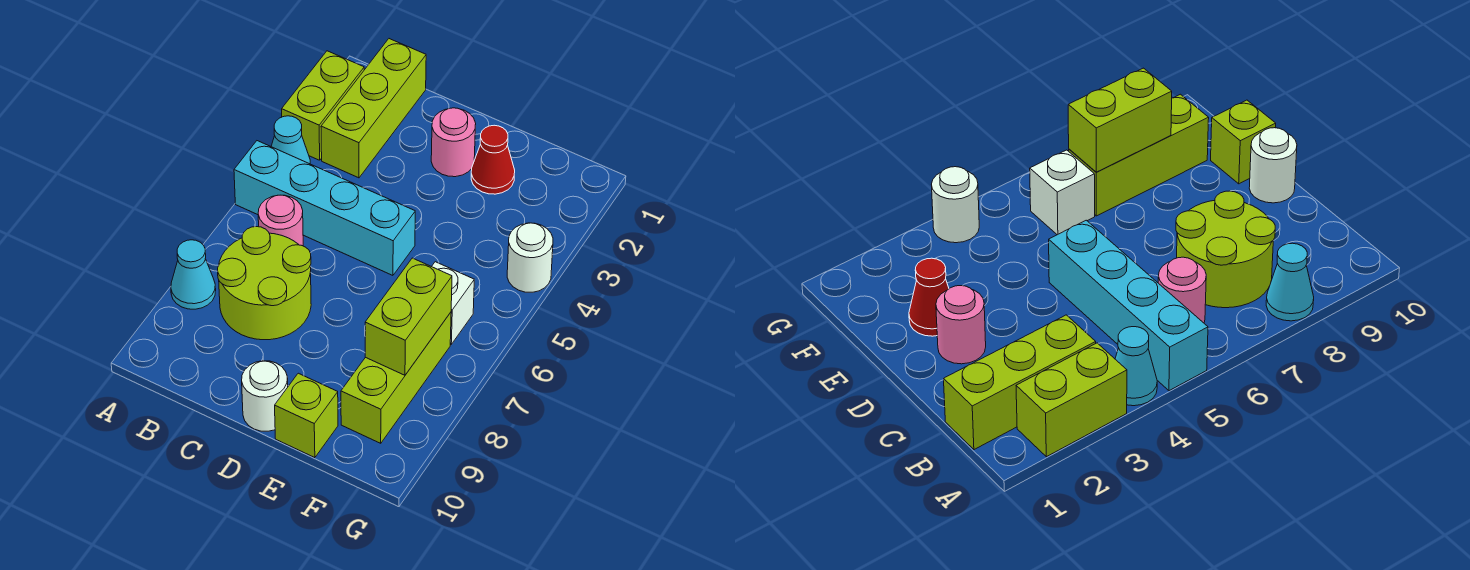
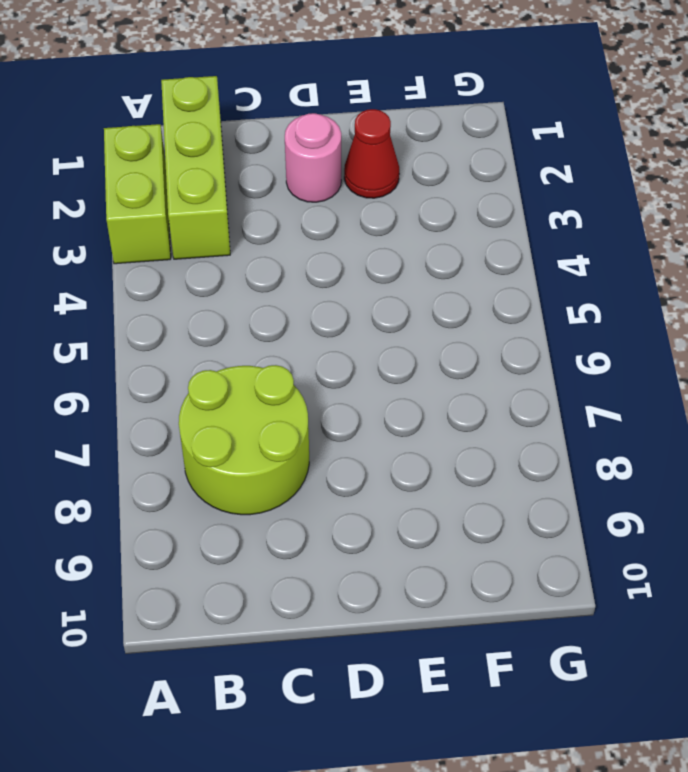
none -> cyan 1x1 cone [271,116,310,164]
none -> cyan 1x4 brick [234,141,415,275]
none -> cyan 1x1 cone [171,240,216,309]

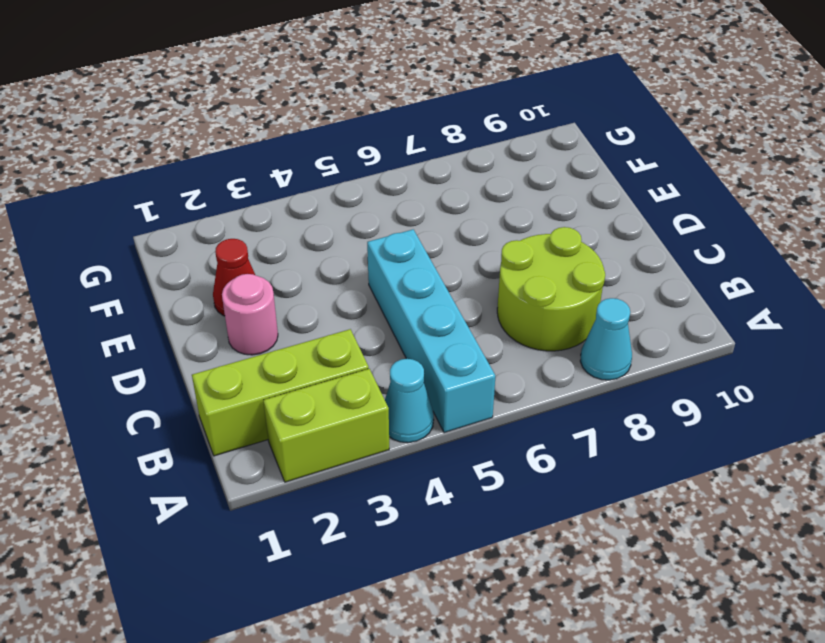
none -> pink 1x1 round brick [258,195,303,246]
none -> white 1x1 round brick [242,361,288,431]
none -> lime 1x1 brick [275,373,338,458]

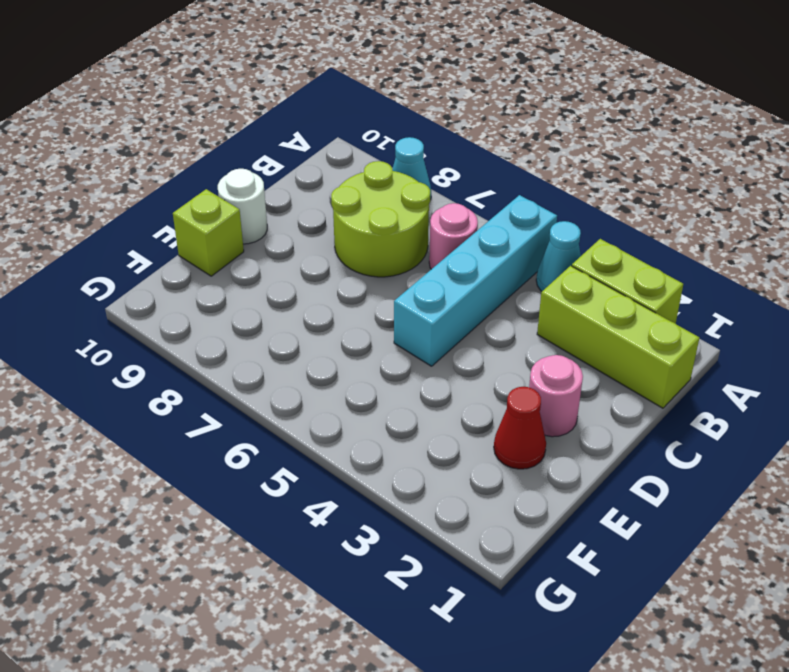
none -> white 1x1 brick [432,262,474,344]
none -> lime 1x3 brick [341,312,451,443]
none -> white 1x1 round brick [507,223,553,292]

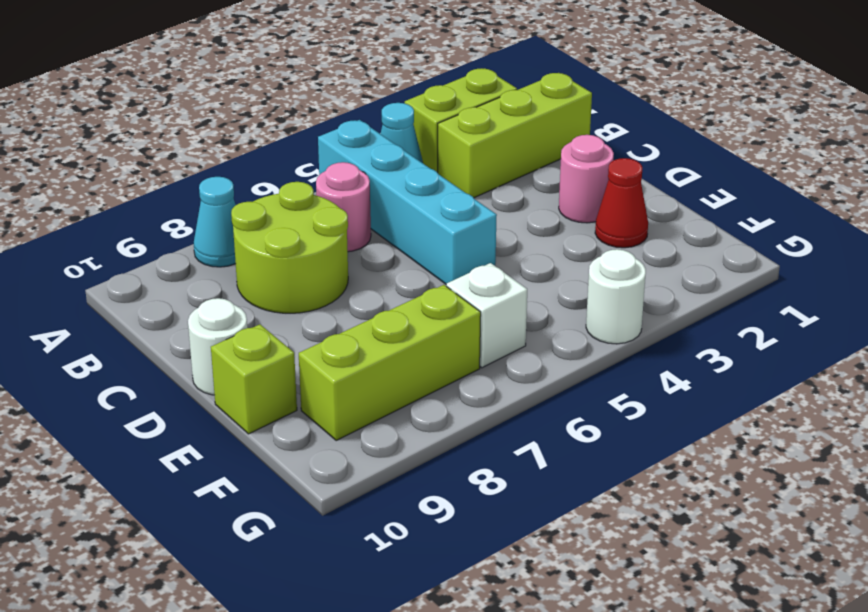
none -> lime 1x2 brick [365,258,452,375]

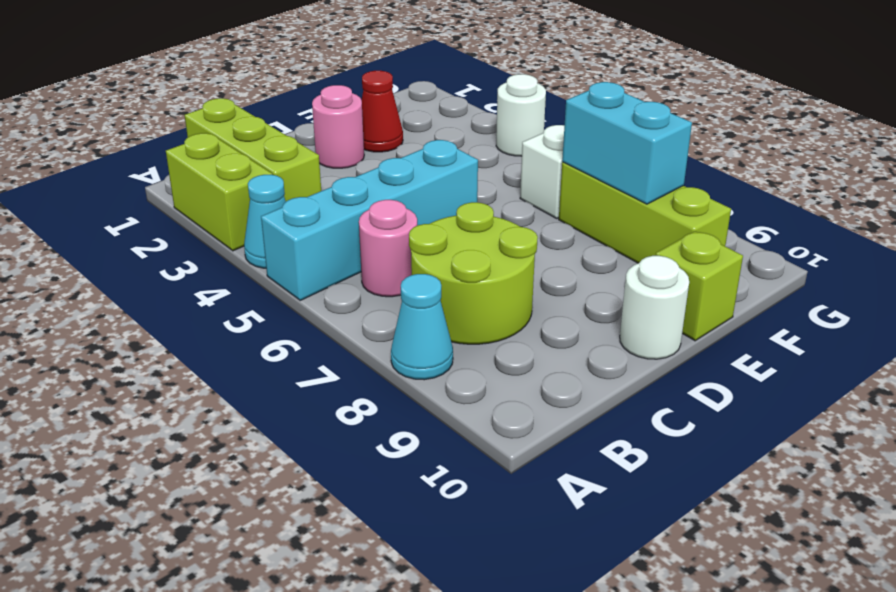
cyan 1x2 brick [562,82,692,204] -> lime 1x2 brick [365,258,452,375]

